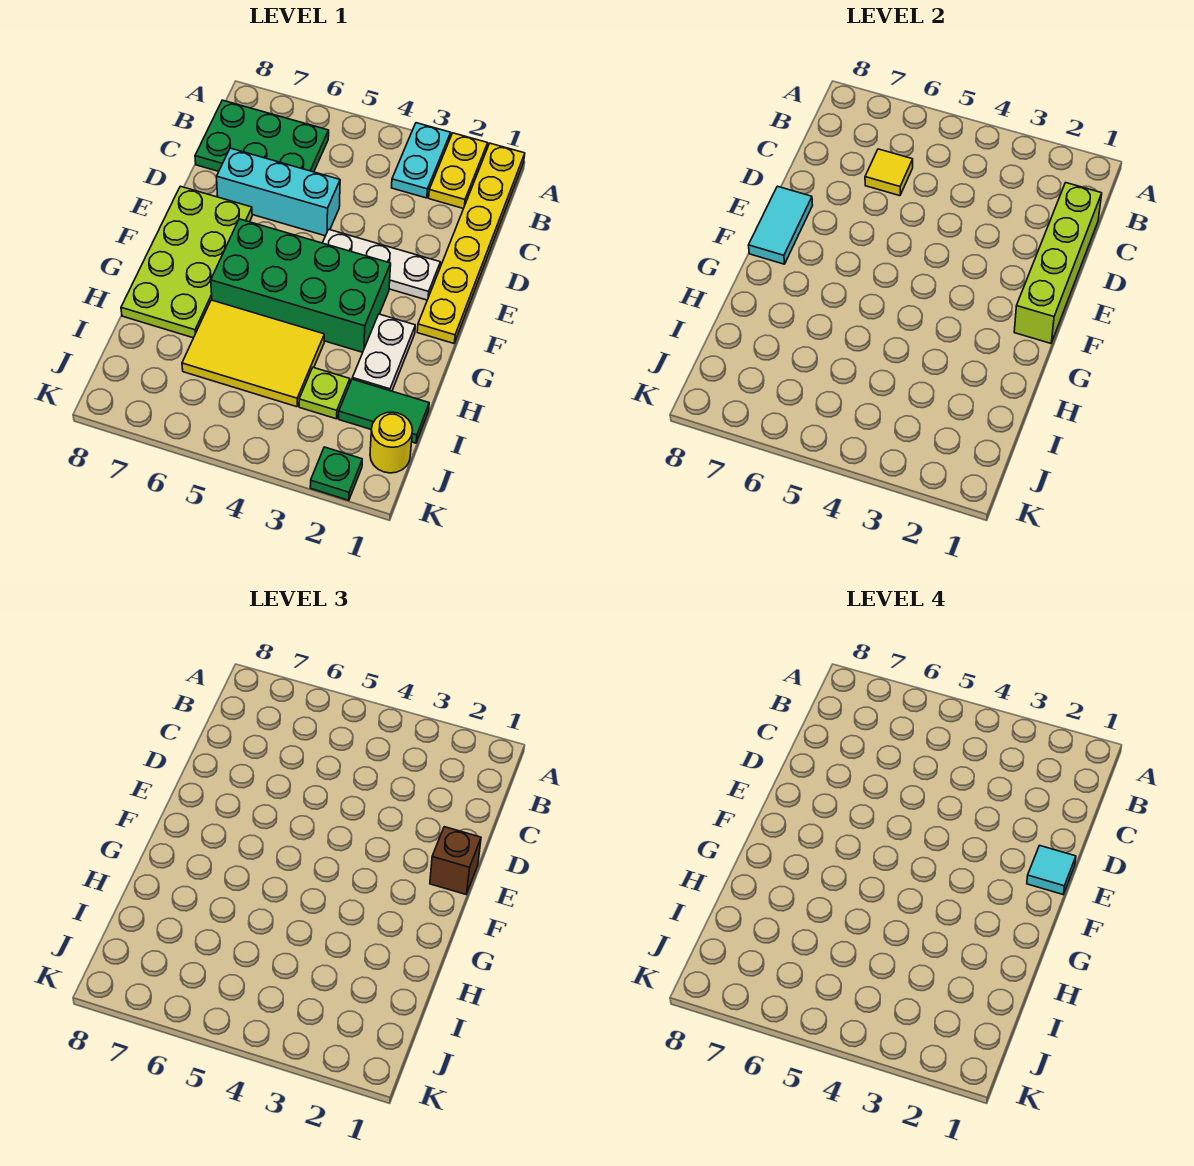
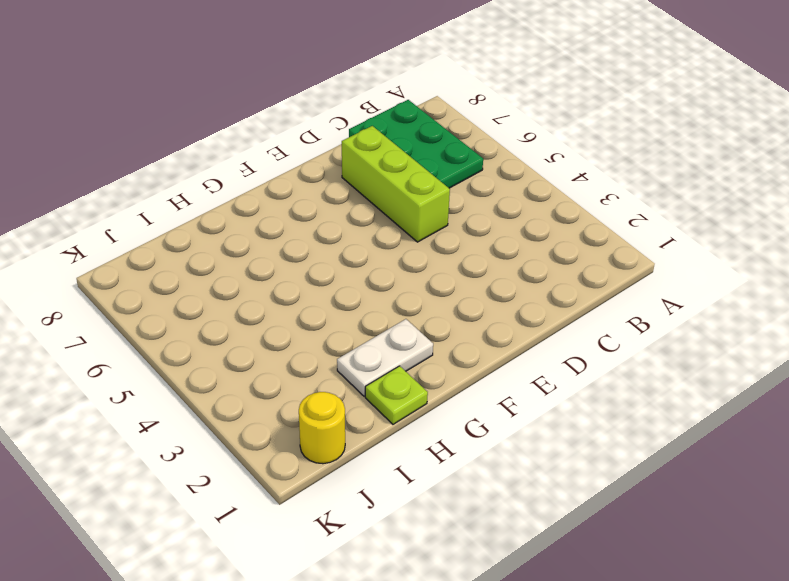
lime 1x3 brick [342,126,450,242] -> cyan 1x3 brick [217,148,340,236]
lime 1x1 plate [365,366,428,424] -> lime 1x1 plate moved to [299,368,350,419]
none -> yellow 1x6 plate [417,143,525,343]
none -> yellow 1x2 plate [429,133,488,209]
none -> cyan 1x2 plate [392,123,451,198]

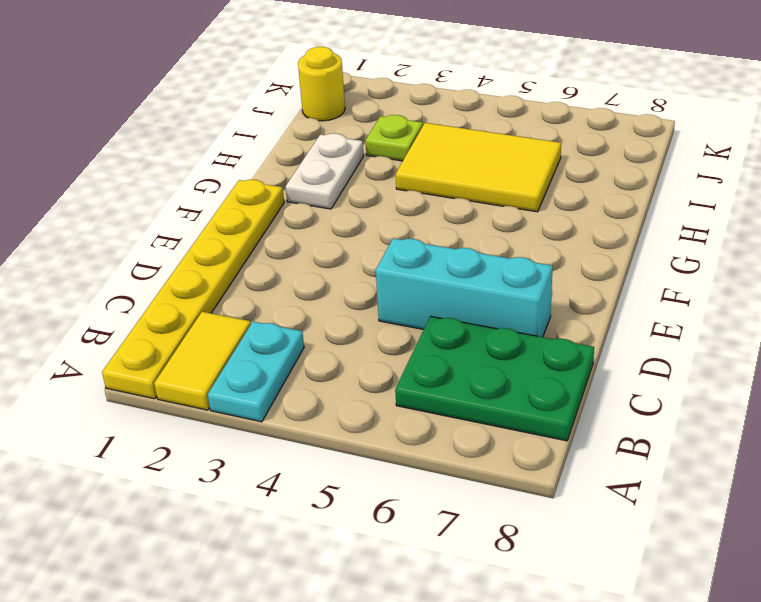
yellow 1x2 tile [154,312,251,410] -> yellow 1x2 plate [429,133,488,209]
none -> white 1x3 plate [323,230,440,300]
none -> lime 2x4 plate [121,186,252,338]
none -> green 2x4 brick [211,219,391,352]

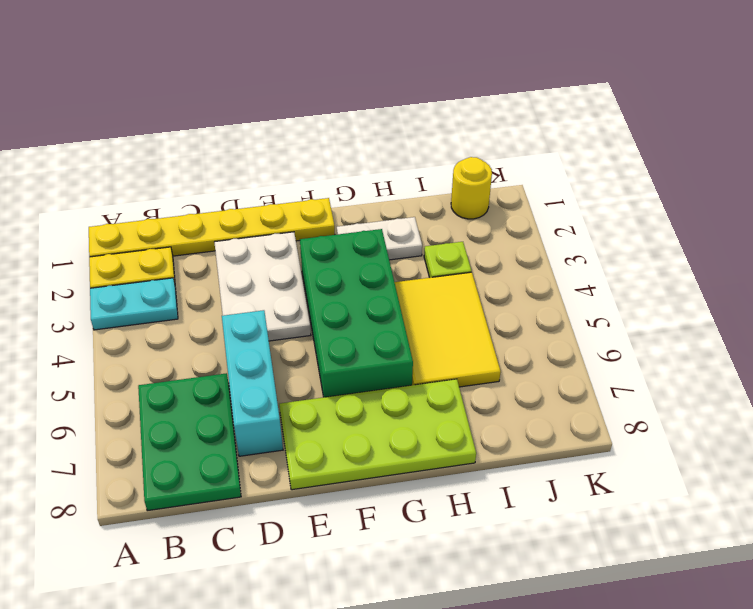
white 2x3 plate [214,232,311,341] -> white 1x3 plate [323,230,440,300]
none -> green 1x2 tile [339,379,429,443]
none -> green 1x1 plate [310,447,362,500]
none -> lime 1x4 brick [1014,183,1102,343]

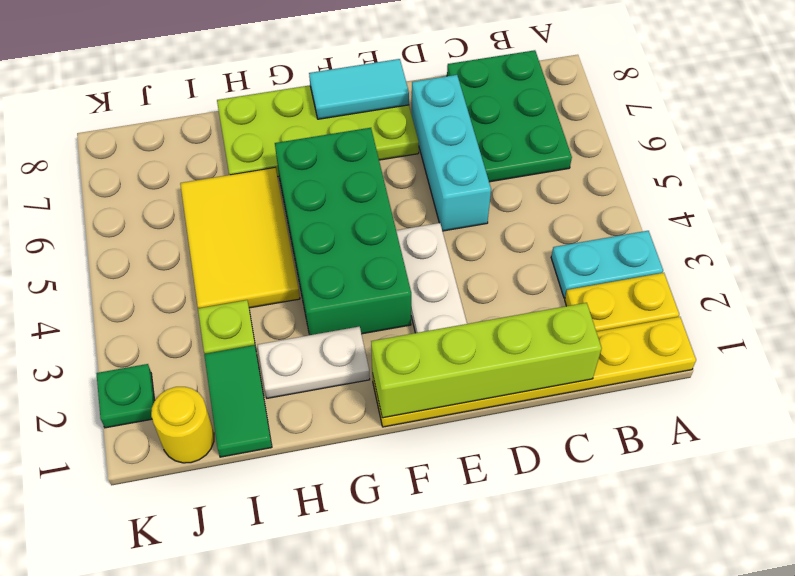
none -> yellow 1x1 tile [865,149,913,196]
none -> brown 1x1 brick [430,827,481,894]
none -> cyan 1x1 tile [1027,845,1076,894]

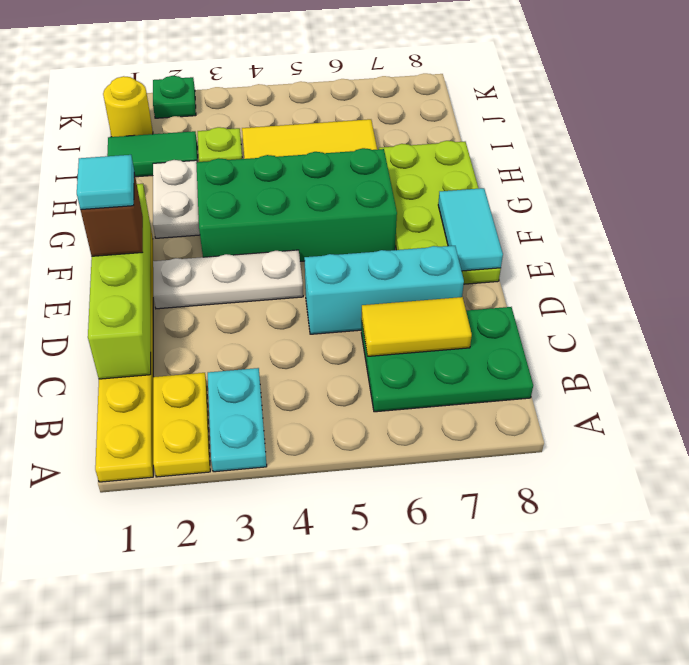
yellow 1x2 tile [361,297,472,356] -> yellow 1x1 tile [865,149,913,196]

